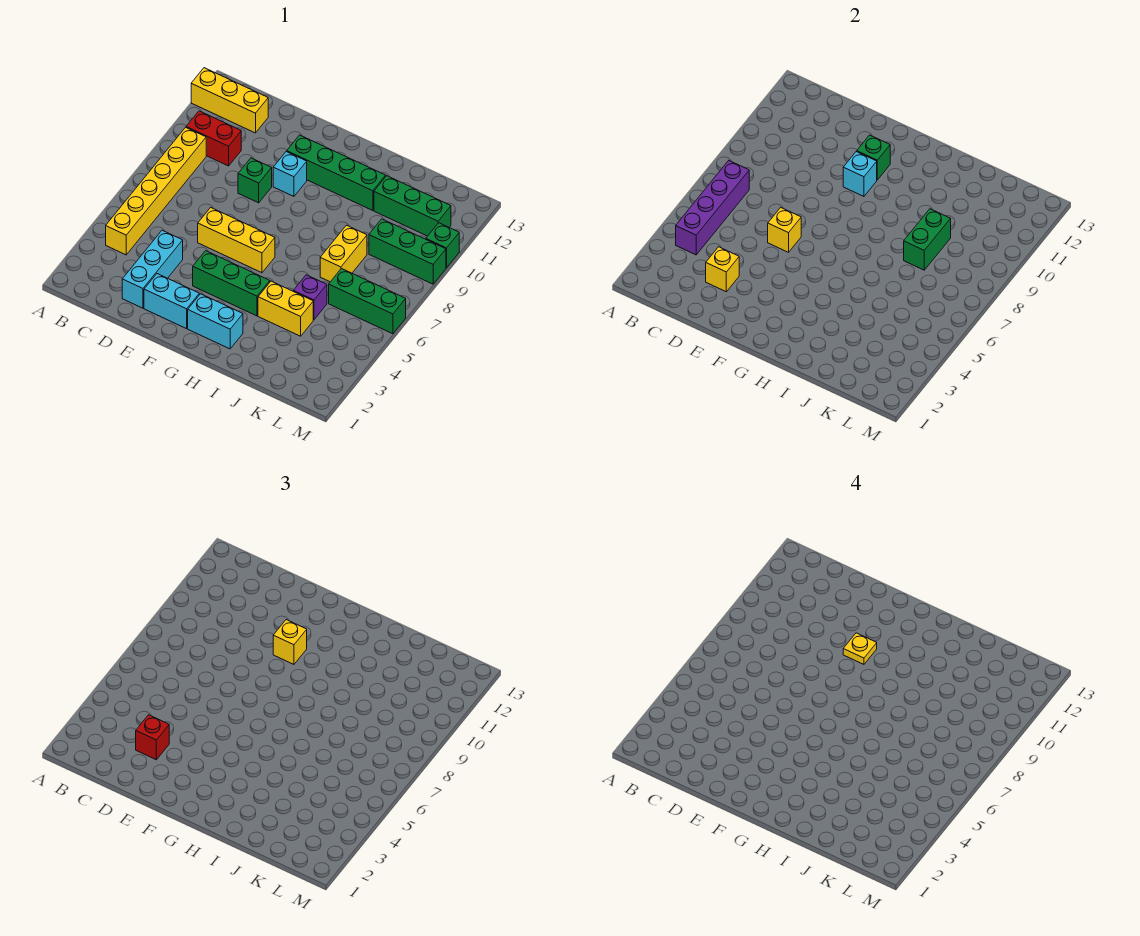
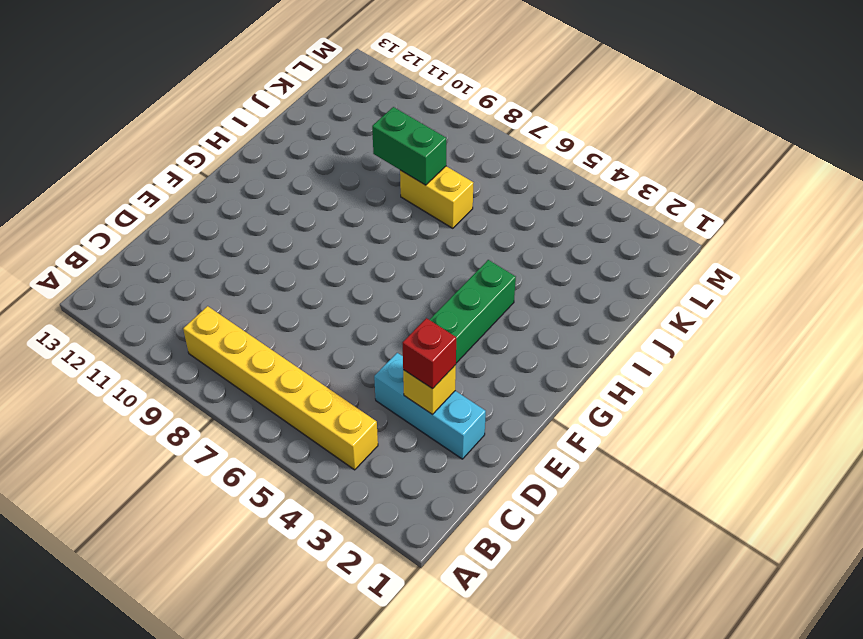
none -> yellow 1x3 brick [191,68,268,133]
none -> red 1x2 brick [186,111,241,166]
none -> cyan 1x2 brick [144,274,199,329]

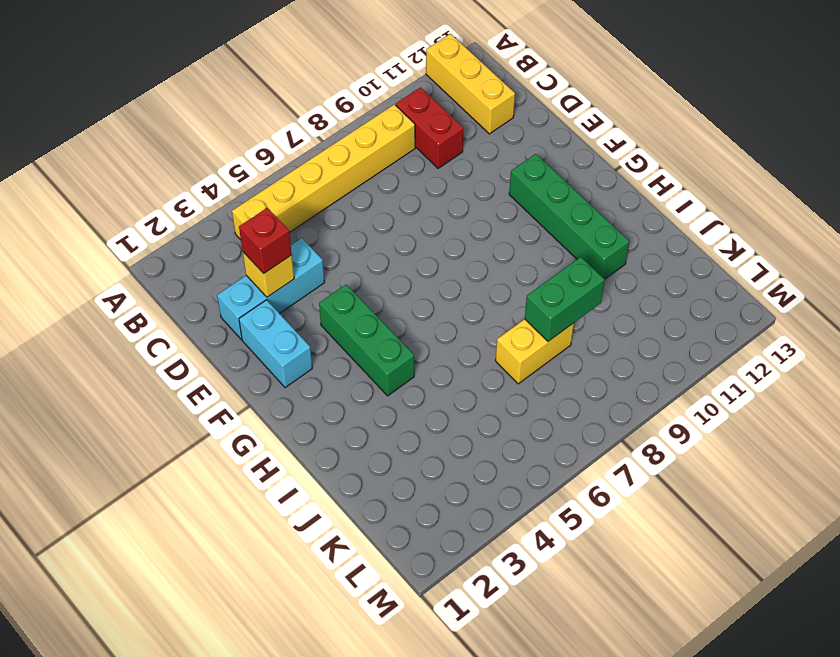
none -> yellow 1x3 brick [198,208,275,273]
none -> green 1x1 brick [238,158,272,203]
none -> cyan 1x1 brick [273,151,307,196]

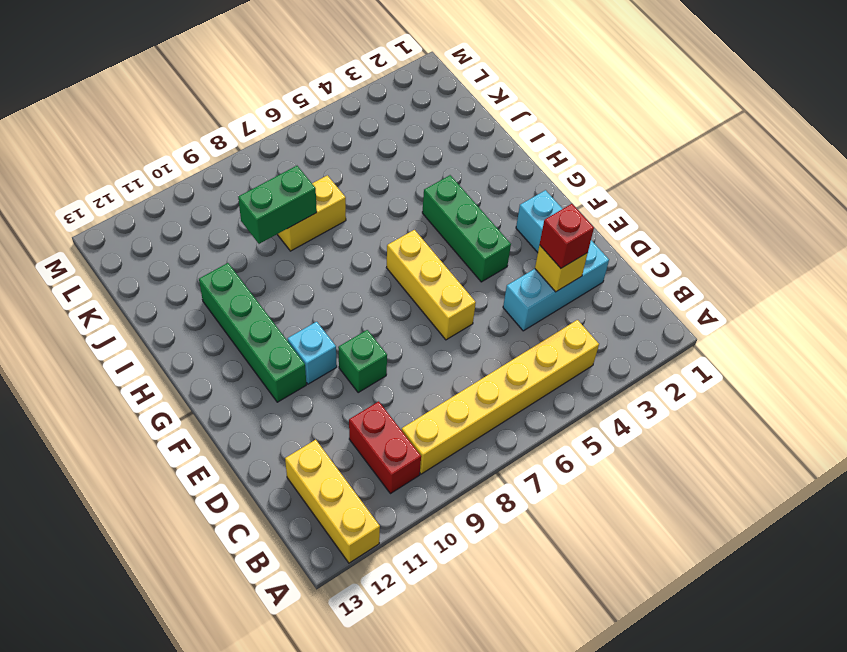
none -> cyan 1x2 brick [188,294,243,349]
none -> yellow 1x2 brick [258,281,313,336]
none -> purple 1x1 brick [293,275,327,320]

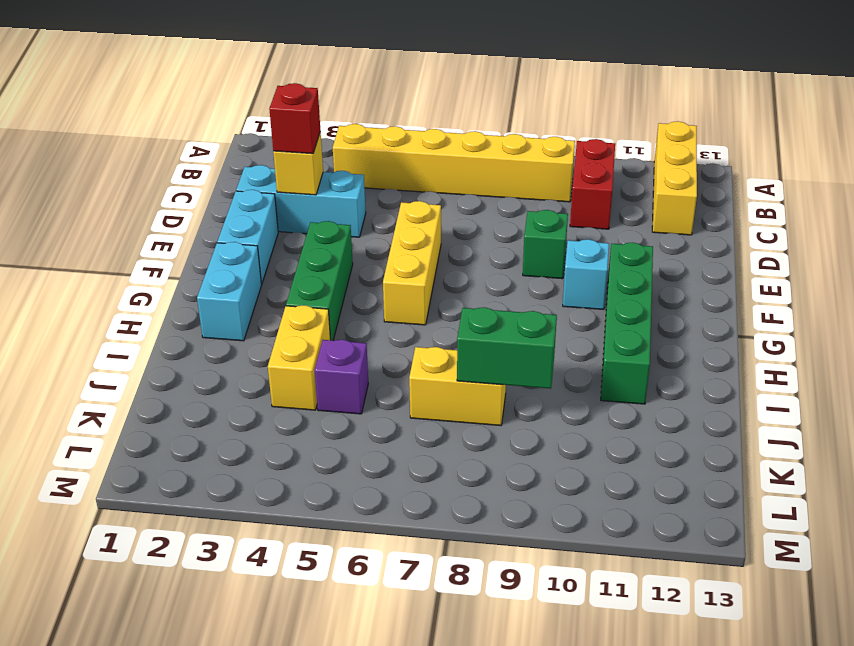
none -> green 1x3 brick [374,176,451,236]
none -> green 1x3 brick [329,269,406,334]
none -> green 1x3 brick [369,219,446,284]

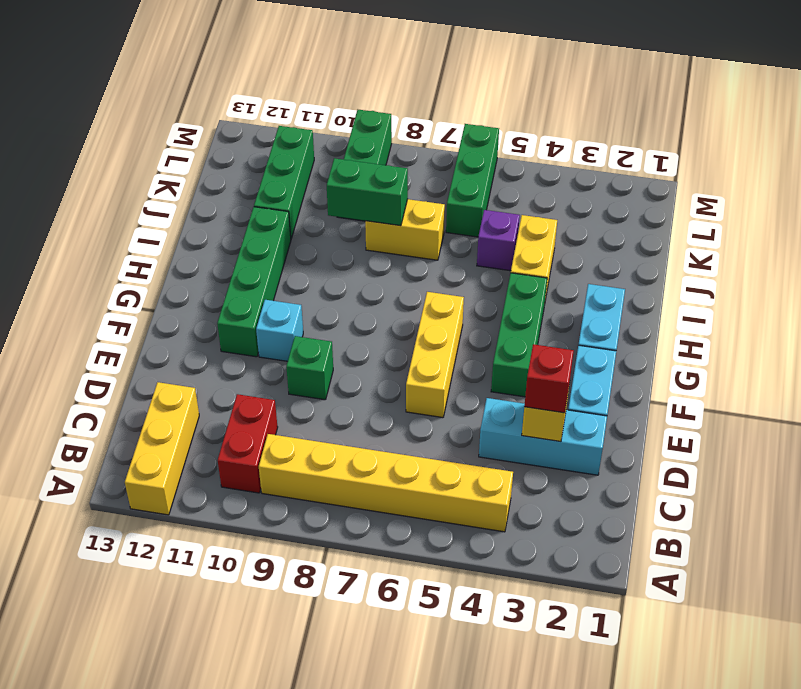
none -> green 1x1 brick [426,223,459,268]
none -> purple 1x4 brick [676,161,749,255]
none -> yellow 1x1 brick [768,208,801,252]

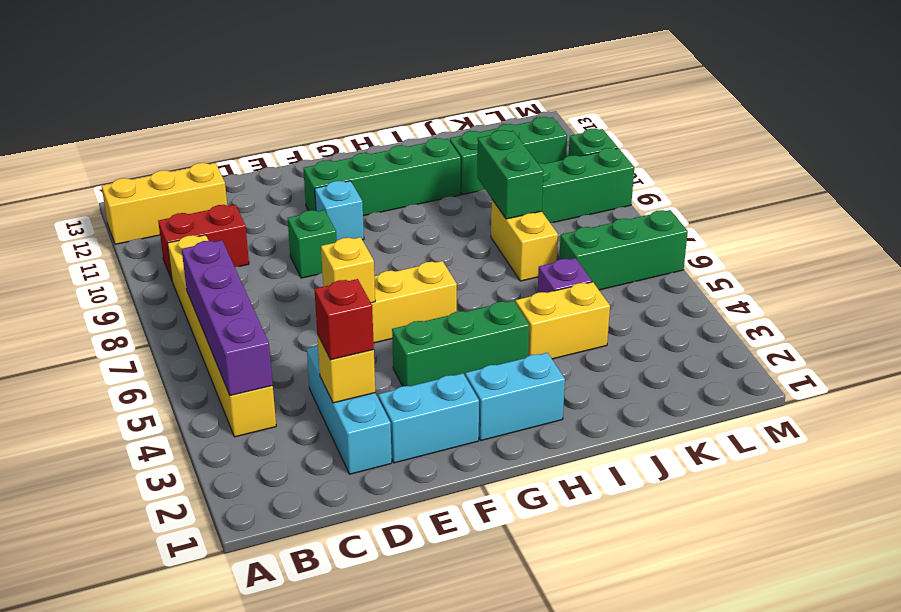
none -> cyan 1x1 brick [843,151,877,196]
none -> green 1x1 brick [857,135,890,180]
none -> yellow 1x1 brick [273,620,307,664]

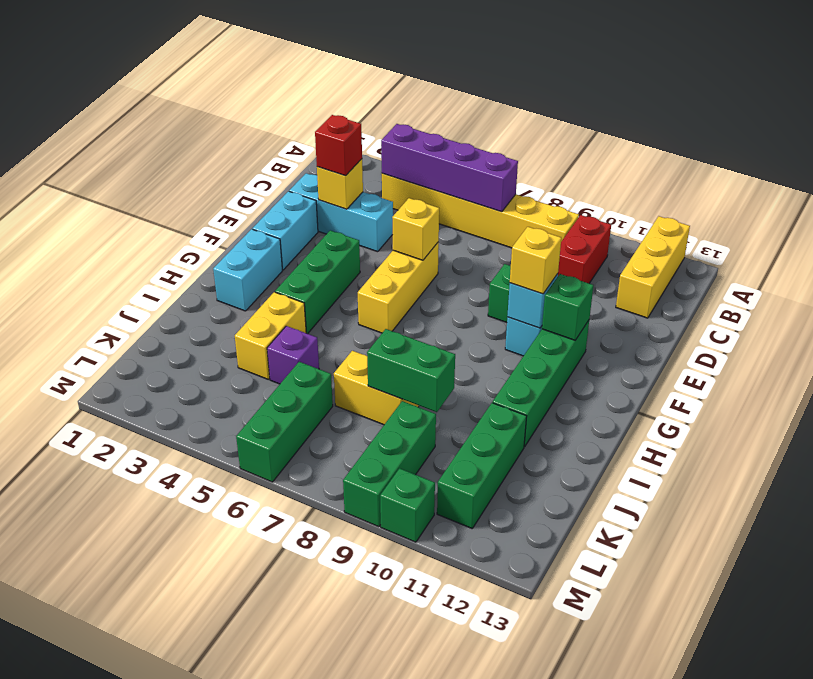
none -> yellow 1x1 plate [843,633,877,664]

